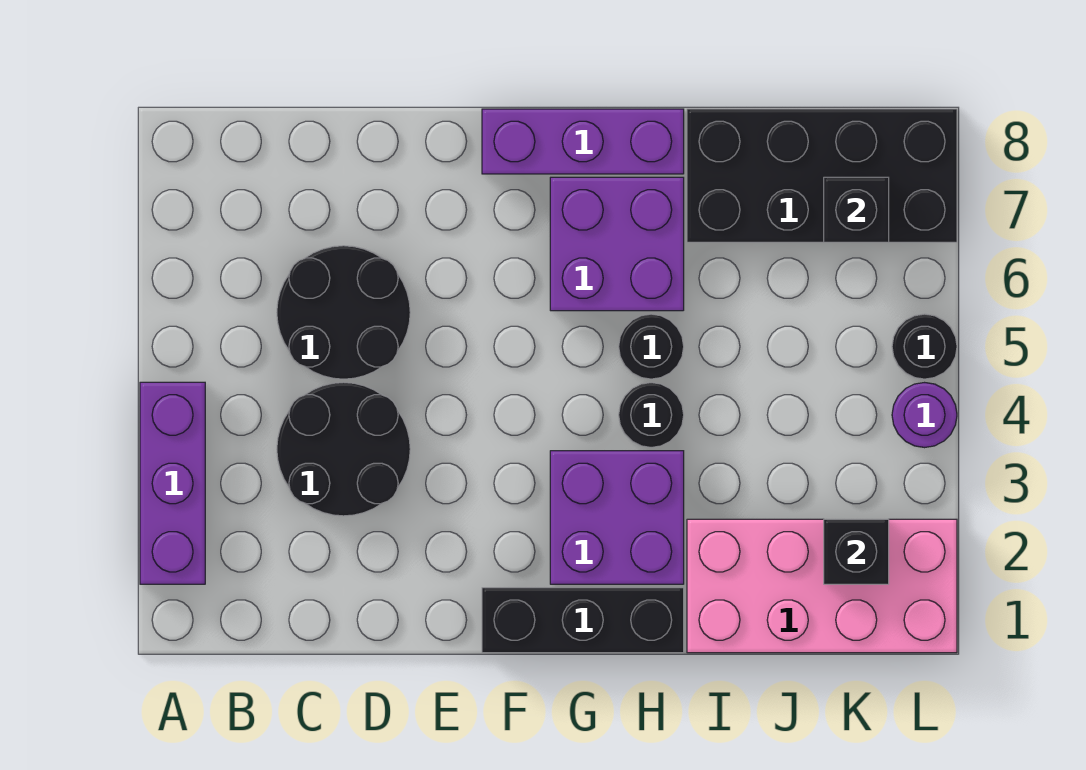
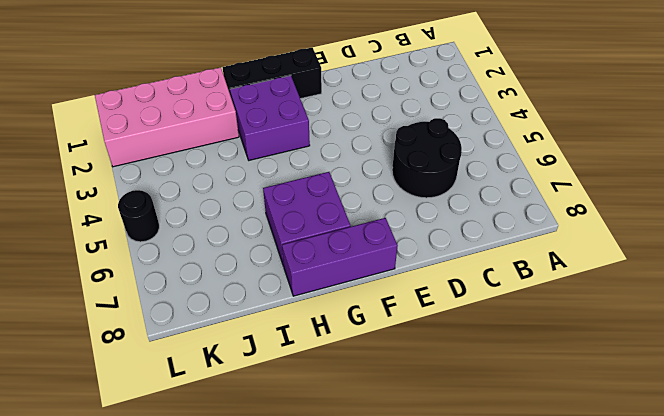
none -> purple 1x3 brick [140,382,205,584]
none -> black 2x2 round brick [277,382,410,516]
none -> black 1x1 round brick [619,383,684,447]

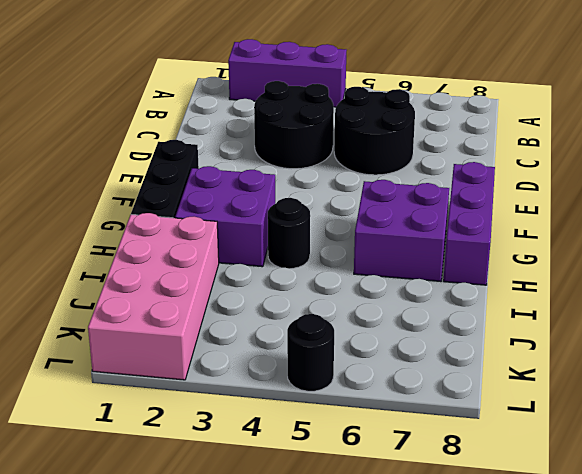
none -> black 1x1 round brick [619,314,684,379]
none -> black 2x4 brick [687,109,957,242]
none -> purple 1x1 round brick [892,383,957,448]

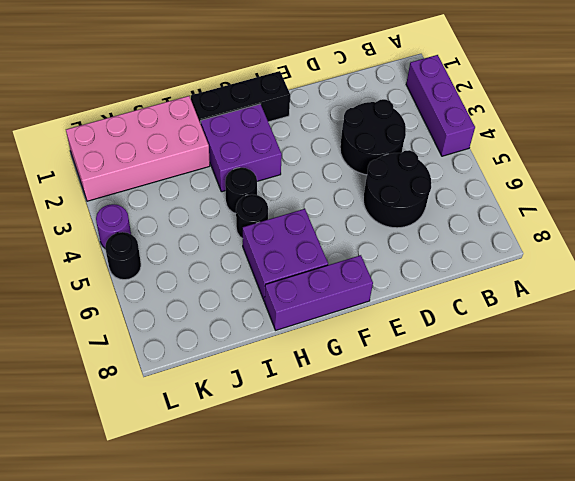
none -> black 2x4 brick [687,109,957,242]
none -> black 1x1 brick [824,519,889,584]
none -> black 1x1 brick [824,177,889,242]

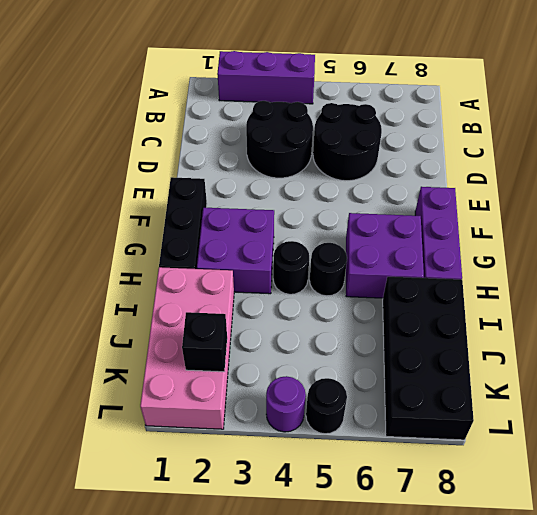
none -> black 1x1 brick [824,177,889,242]

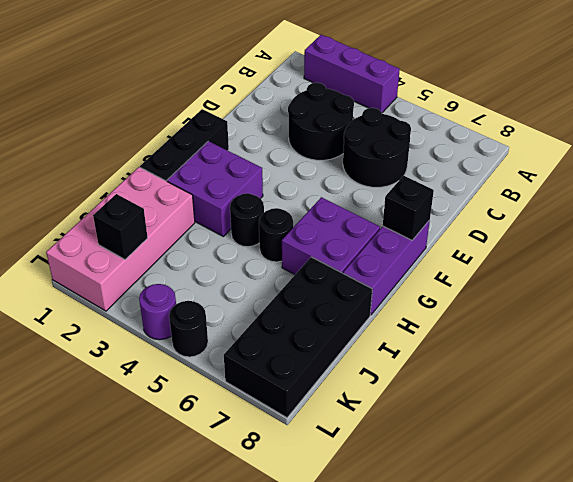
black 1x1 brick [383,176,434,240] -> black 1x1 brick moved to [824,177,889,242]

